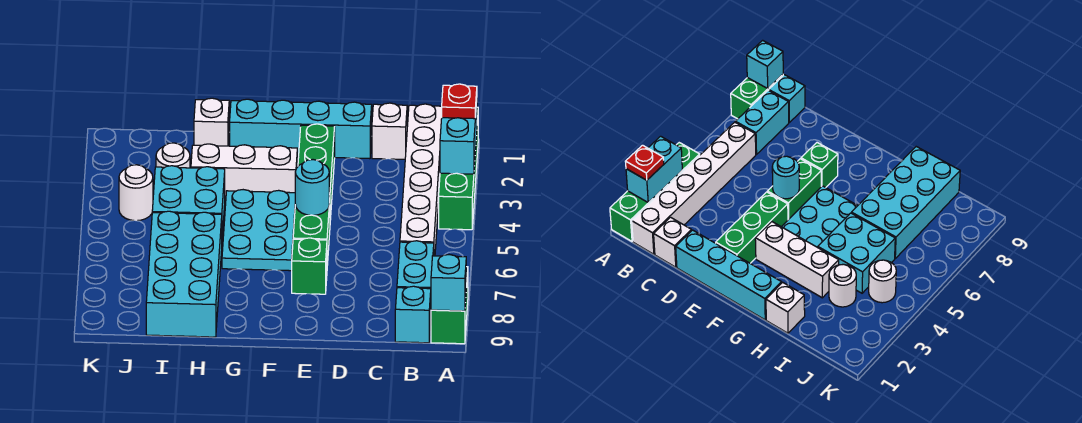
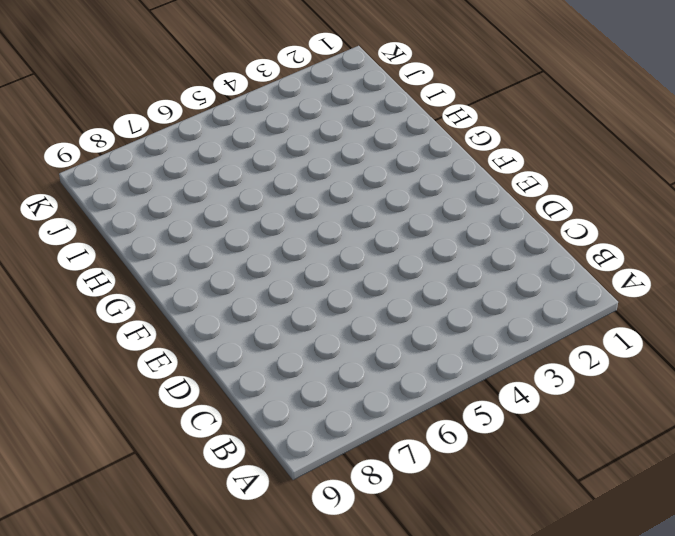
none -> green 1x4 brick [439,107,478,230]
none -> green 1x2 brick [431,267,468,344]
none -> white 1x6 brick [400,104,442,256]

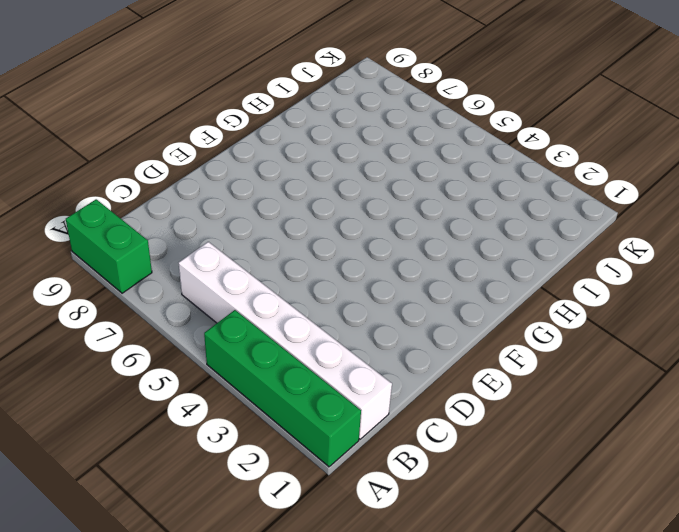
none -> cyan 1x2 brick [397,241,434,289]
none -> cyan 1x1 brick [395,286,431,343]
none -> white 1x1 brick [372,103,407,159]

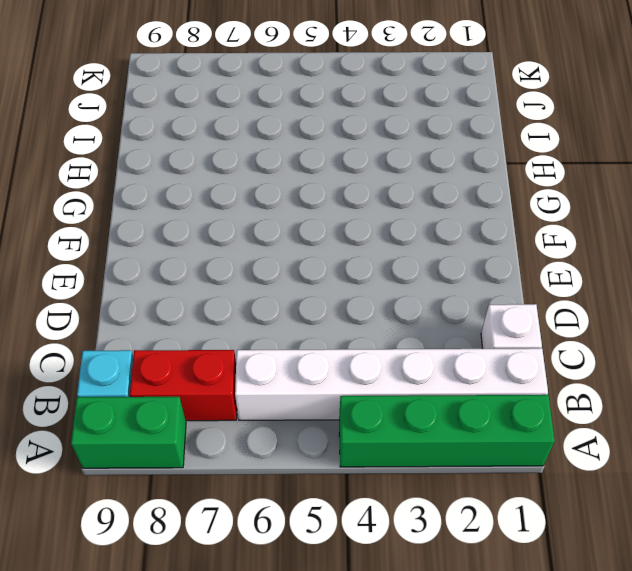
red 1x2 brick [130,350,237,421] -> cyan 1x2 brick [397,241,434,289]
none -> cyan 1x4 brick [229,99,372,159]
none -> green 1x3 brick [298,124,335,220]
none -> green 1x2 brick [293,195,330,265]

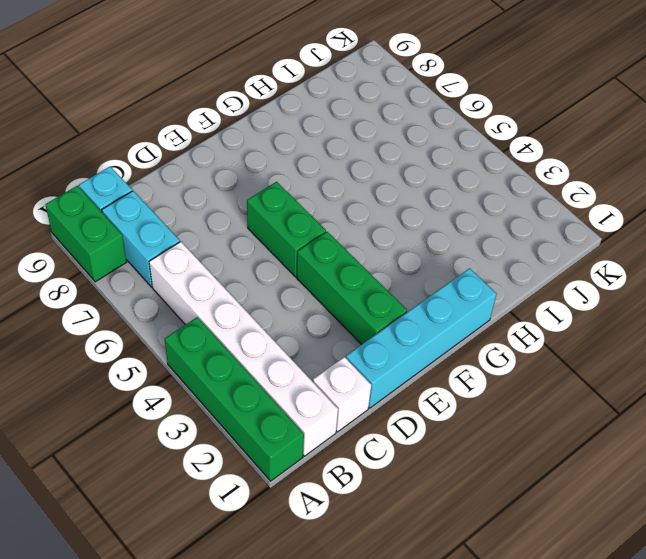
none -> green 1x1 brick [292,238,327,294]
none -> white 1x3 brick [191,144,297,200]
none -> cyan 2x3 plate [222,190,295,271]

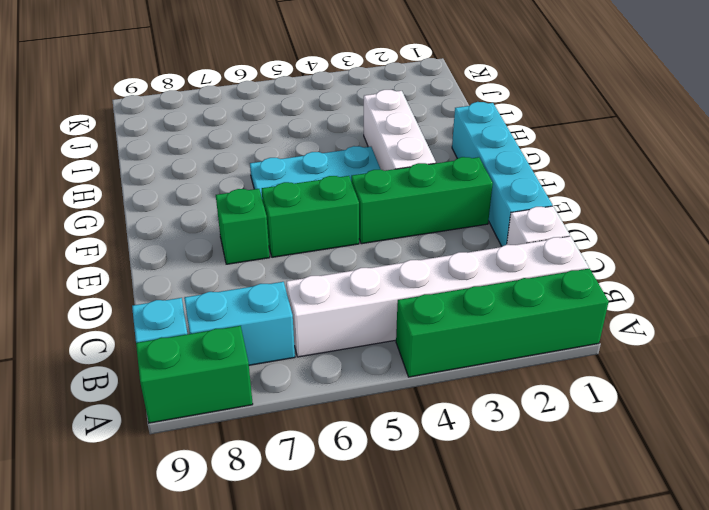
none -> white 1x1 brick [194,98,229,146]
none -> cyan 2x2 brick [152,166,225,236]
none -> cyan 2x4 brick [146,211,222,337]

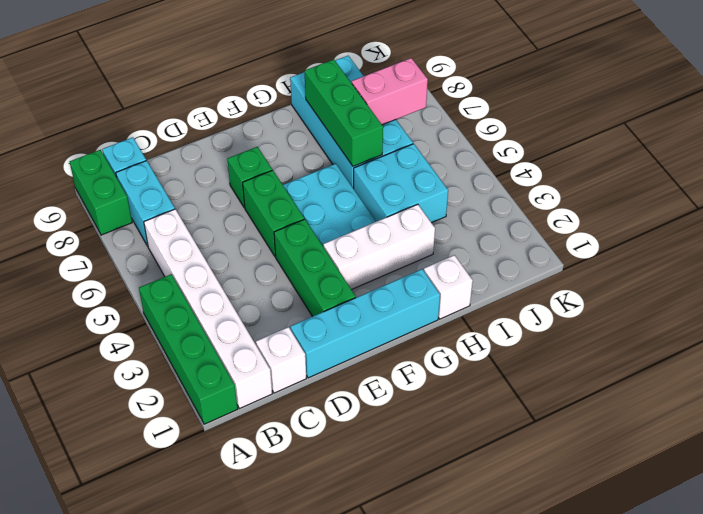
green 1x3 brick [305,59,383,166] -> none
pink 1x2 brick [352,58,428,125] -> none
none -> white 1x1 round brick [156,143,190,168]
none -> white 1x1 round brick [119,165,153,221]
none -> cyan 1x2 brick [440,102,477,174]

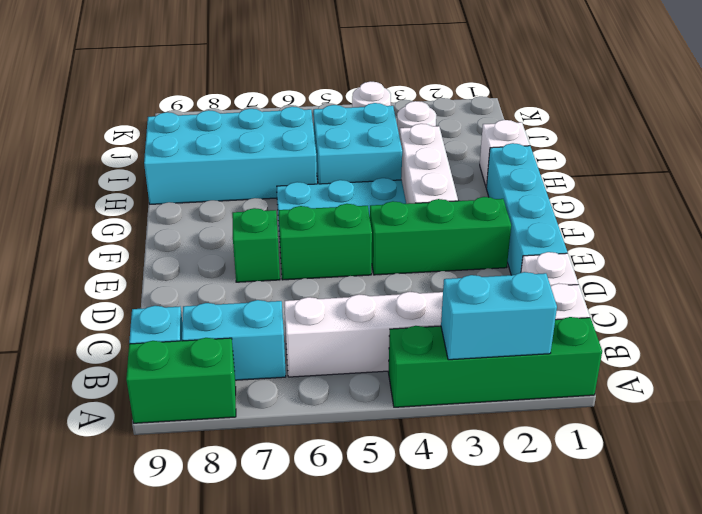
none -> cyan 1x1 brick [431,255,466,311]
none -> cyan 1x1 round brick [295,160,329,215]
none -> red 1x1 plate [442,84,477,119]

